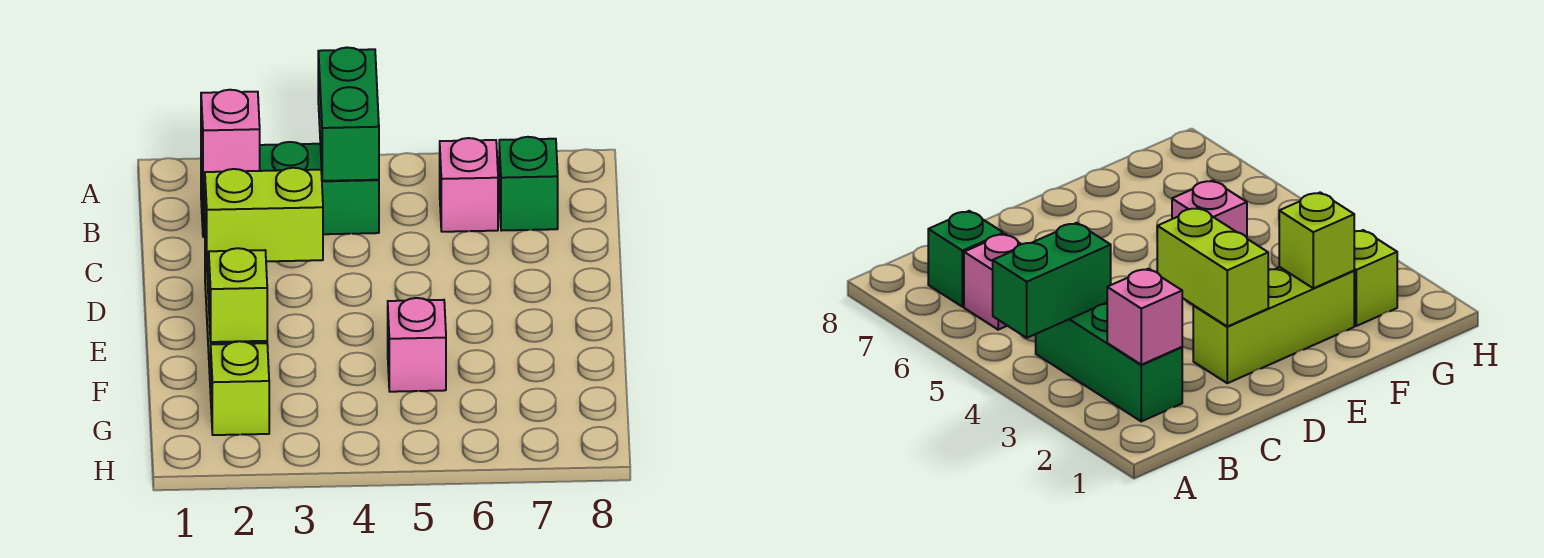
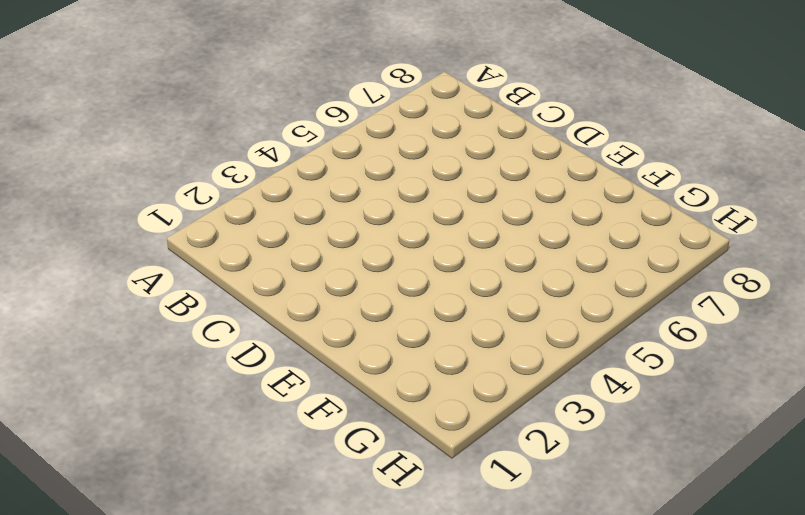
none -> green 1x3 brick [201,142,379,237]
none -> pink 1x1 brick [440,138,498,232]

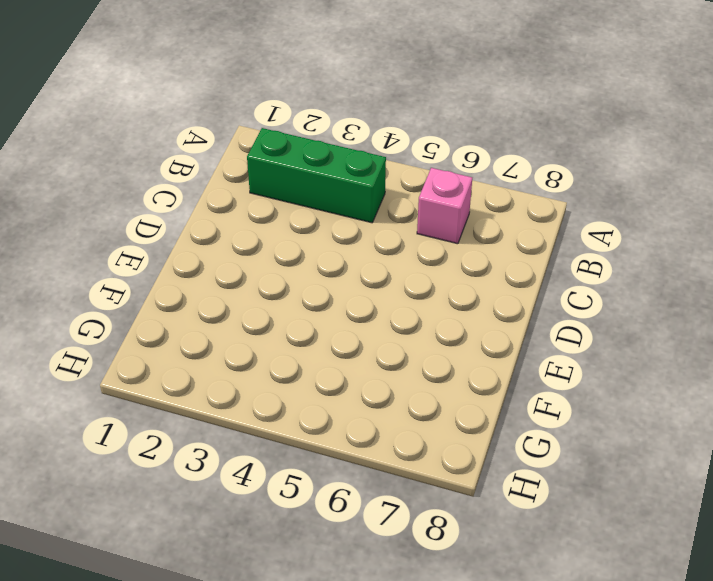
none -> green 1x1 brick [499,137,558,231]
none -> lime 1x3 brick [1193,267,1354,383]

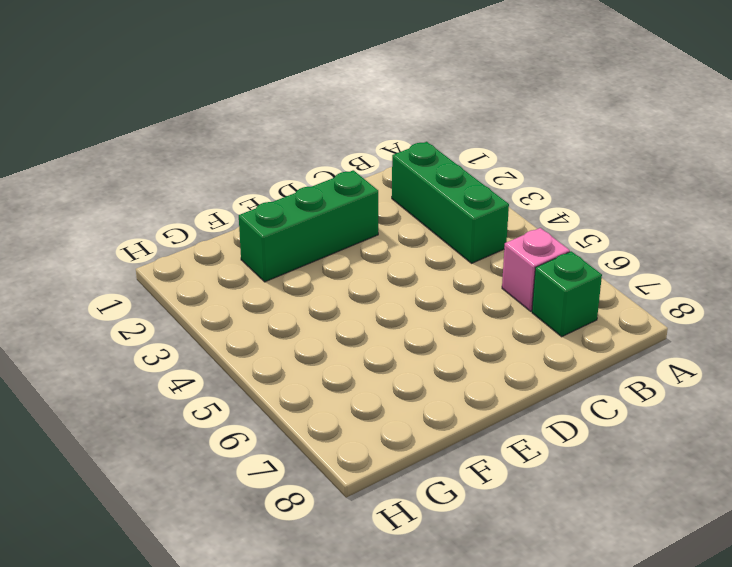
green 1x3 brick [239,170,378,282] -> lime 1x3 brick [1193,267,1354,383]
none -> pink 1x1 brick [388,298,446,392]
none -> lime 1x1 brick [211,341,269,435]

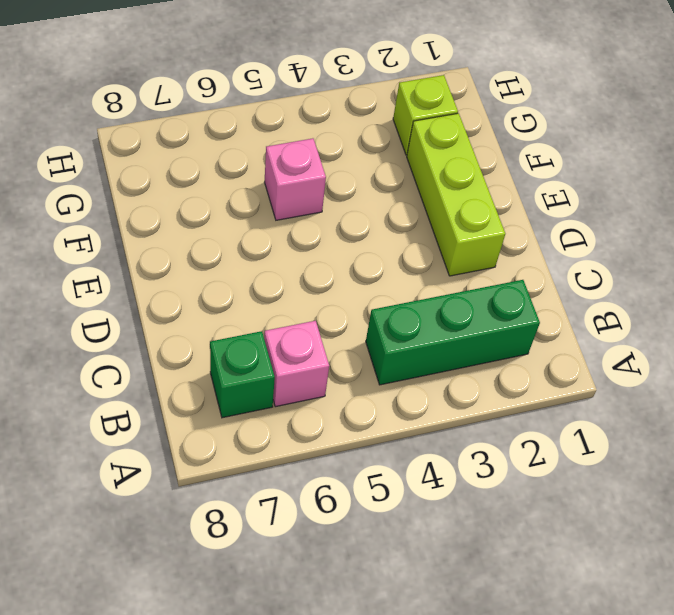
none -> green 1x2 brick [318,48,379,181]
none -> pink 1x1 brick [201,90,260,183]

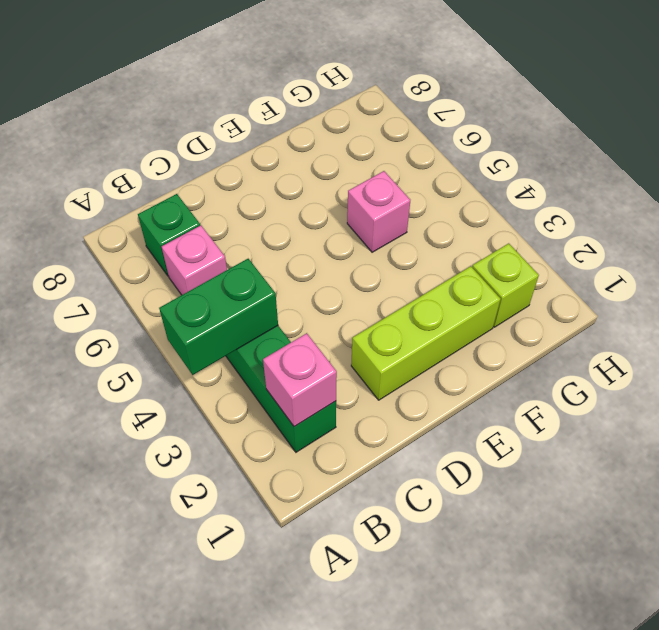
none -> lime 1x2 brick [205,168,323,263]
none -> lime 1x1 brick [209,248,267,342]

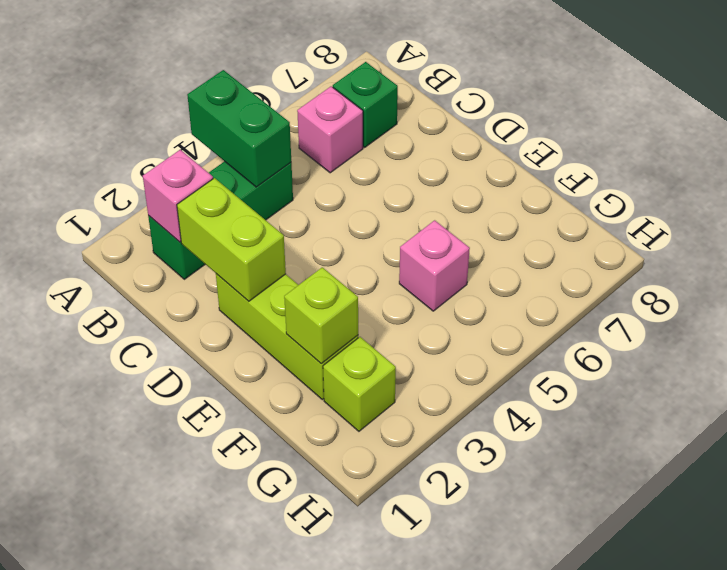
lime 1x2 brick [177,178,286,301] -> lime 1x2 brick turned to [205,168,323,263]

